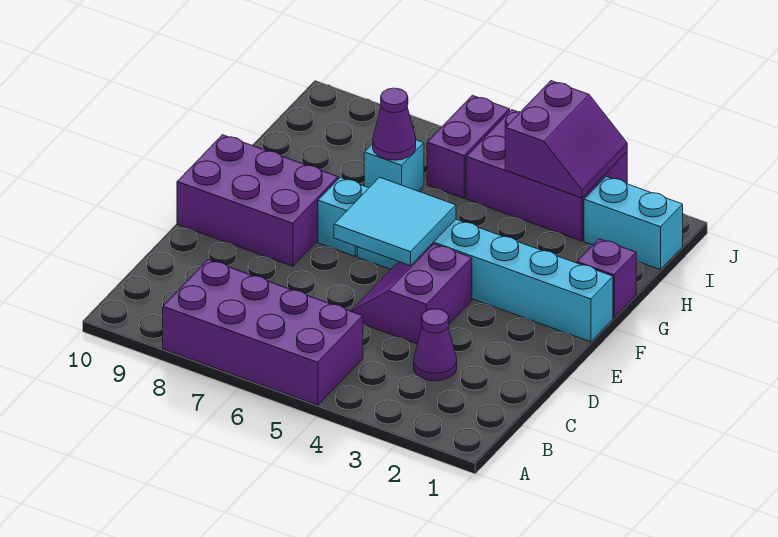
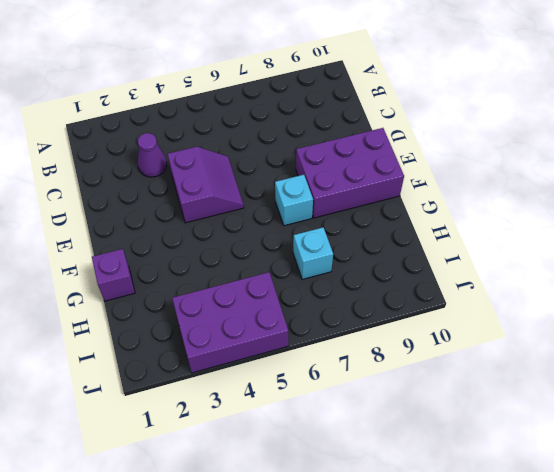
none -> purple 2x4 brick [163,260,363,405]
none -> cyan 1x6 brick [357,219,613,342]
none -> cyan 1x2 brick [584,176,683,270]

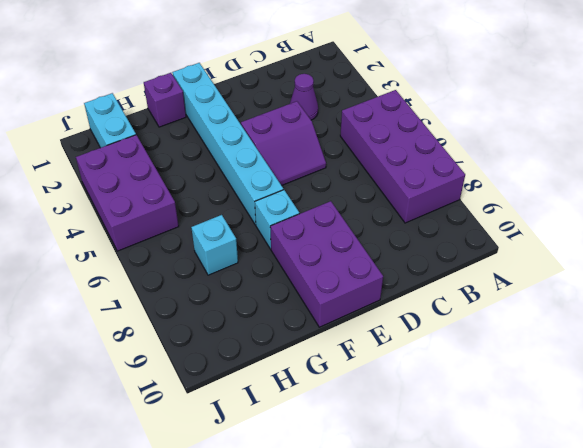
none -> purple 1x2 brick [427,95,510,198]
none -> cyan 2x2 tile [334,177,456,266]
none -> purple 1x1 cone [373,88,416,160]

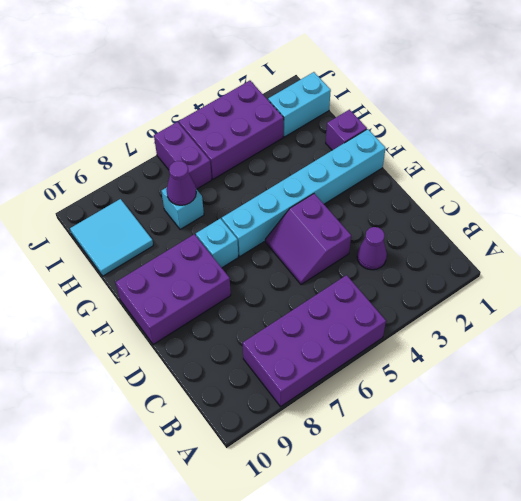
cyan 2x2 tile [70,199,153,276] -> cyan 2x2 tile moved to [334,177,456,266]
none -> purple 2x2 slope [505,81,627,198]

